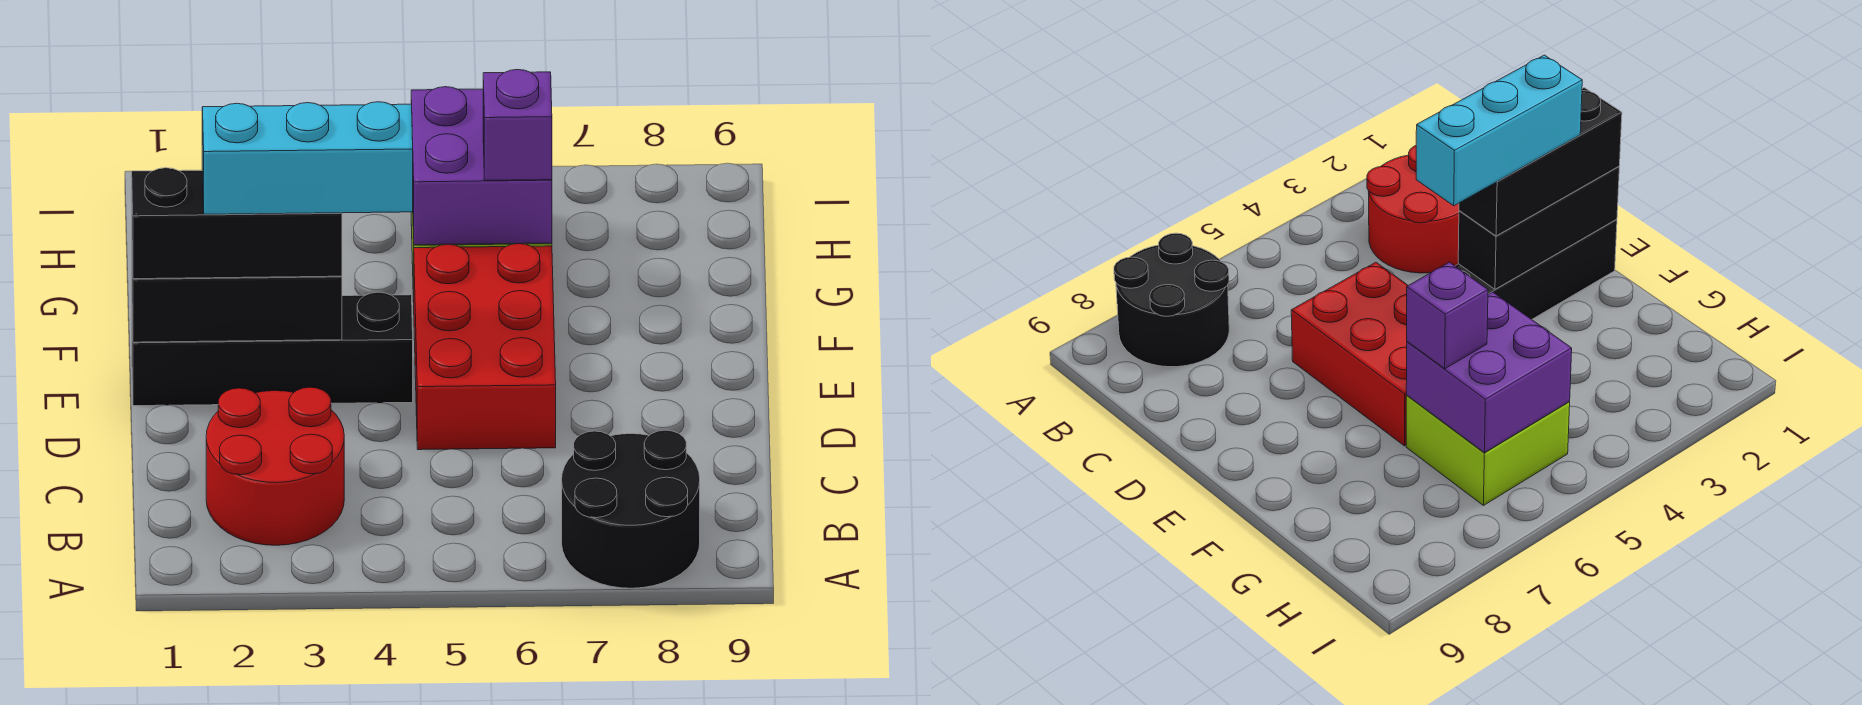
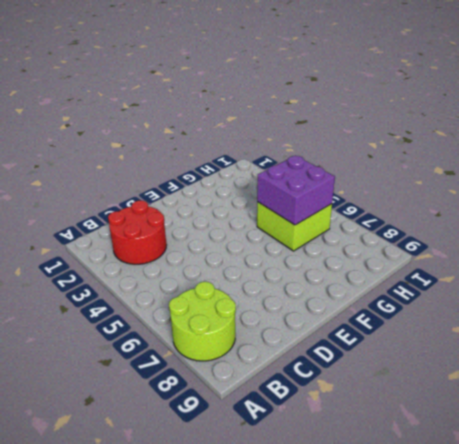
lime 2x2 round brick [169,282,236,361] -> black 2x2 round brick [562,430,700,588]
none -> red 2x3 brick [414,244,556,450]
none -> black 1x4 brick [132,292,413,406]

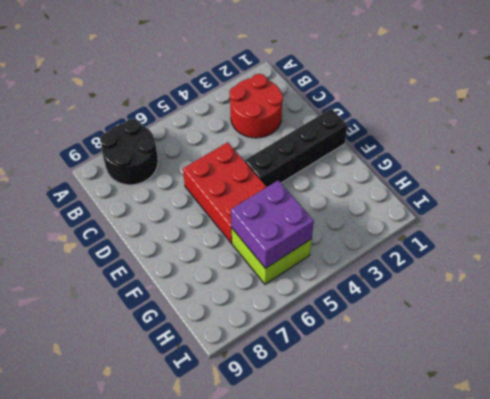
none -> black 1x3 brick [132,266,342,342]
none -> black 1x3 brick [132,168,342,279]

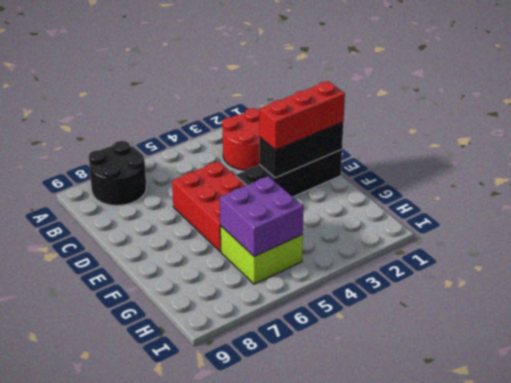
red 1x3 brick [259,81,345,150] -> black 1x3 brick [132,168,342,279]
none -> purple 1x1 brick [483,69,552,180]
none -> cyan 1x3 brick [202,102,413,214]

